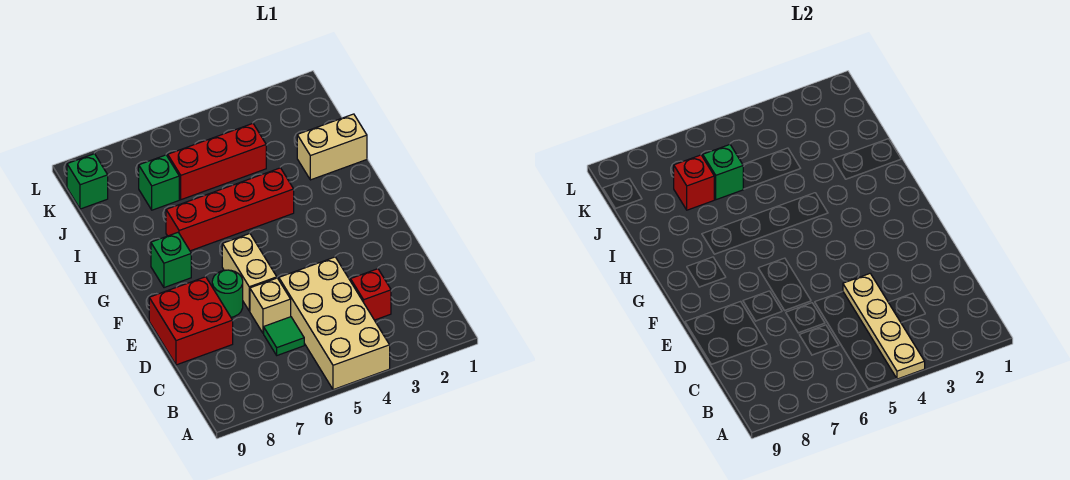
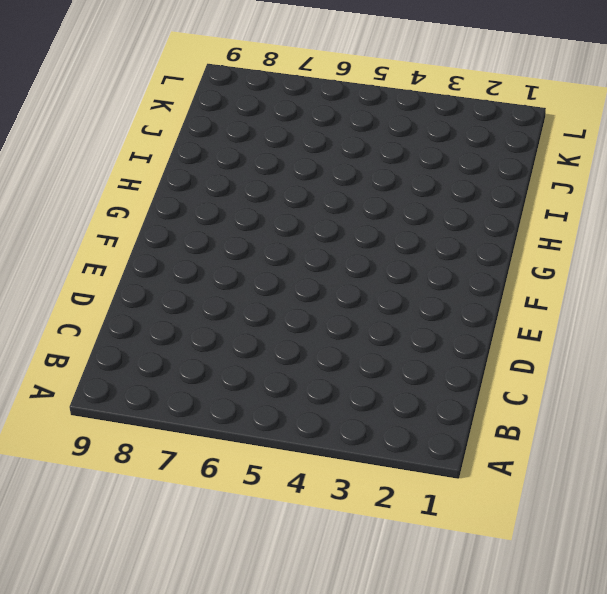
none -> tan 2x4 brick [279,257,390,390]
none -> red 1x1 brick [351,269,391,320]
none -> green 1x1 tile [264,317,304,355]

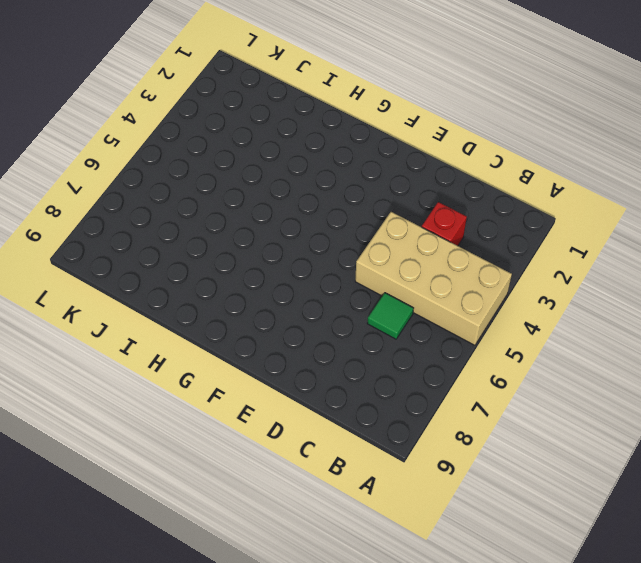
none -> tan 1x1 brick [250,278,291,333]
none -> red 2x2 brick [149,277,233,365]
none -> tan 1x2 brick [222,234,277,311]

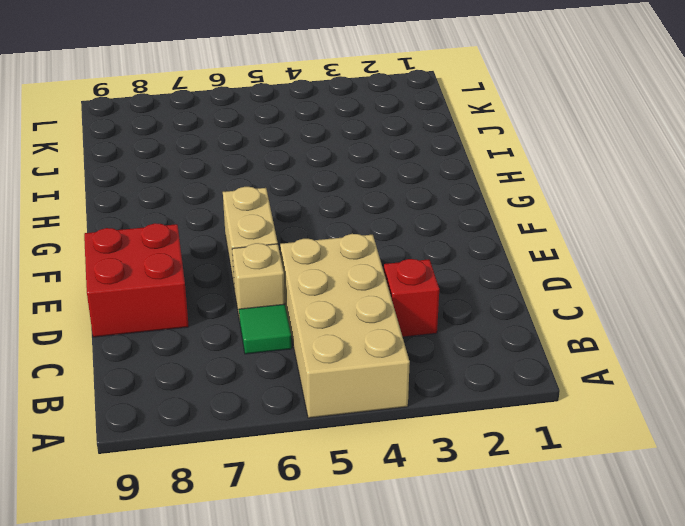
none -> green 1x1 round brick [212,270,243,317]
none -> green 1x1 brick [151,233,191,288]
none -> red 1x4 brick [166,168,294,251]

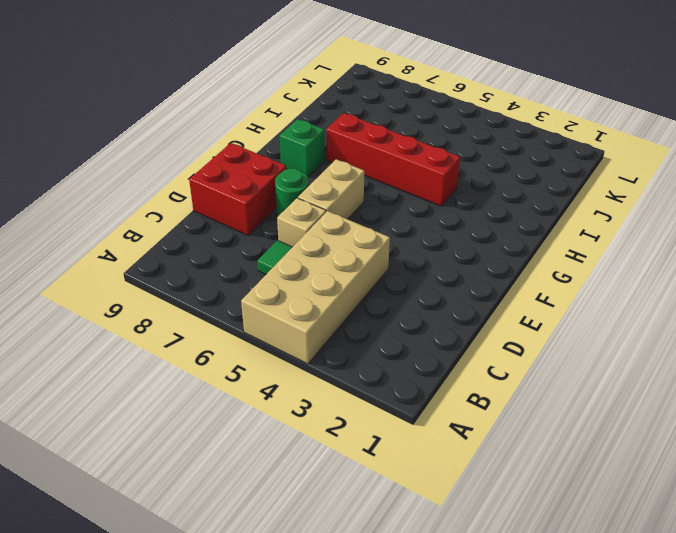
none -> red 1x1 brick [351,269,391,320]
none -> tan 1x2 brick [297,114,367,180]
none -> red 1x3 brick [168,124,266,200]

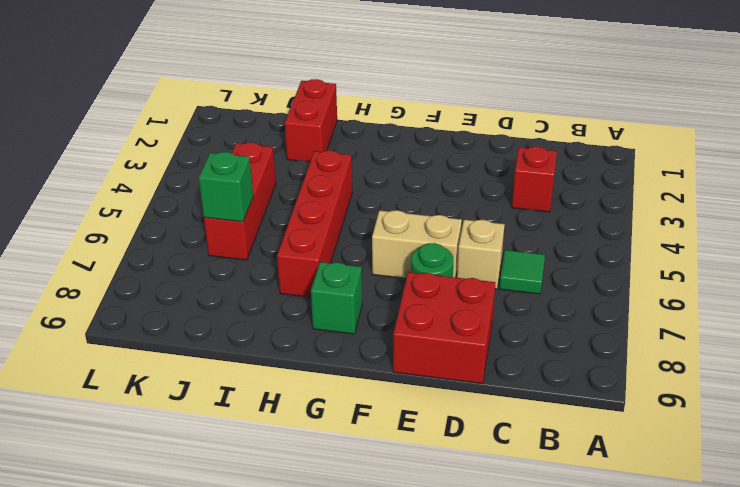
red 1x2 brick [285,79,337,162] -> tan 1x2 brick [297,114,367,180]
none -> tan 2x4 brick [279,257,390,390]
none -> green 1x1 brick [139,155,179,210]
none -> green 1x1 brick [67,154,108,209]

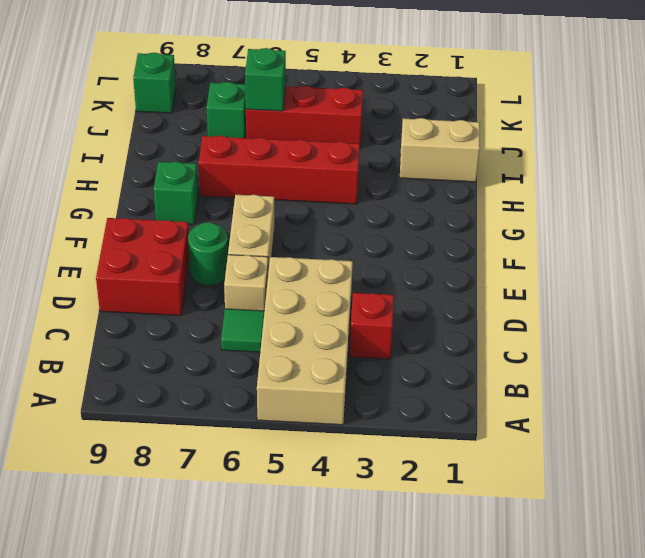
none -> tan 1x4 plate [843,274,925,379]
none -> red 1x1 brick [674,155,714,210]

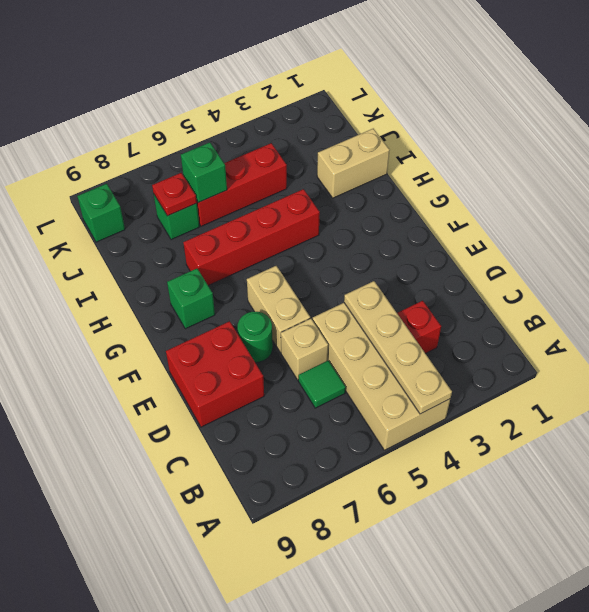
red 1x1 plate [152,173,197,216] -> red 1x1 brick [674,155,714,210]

